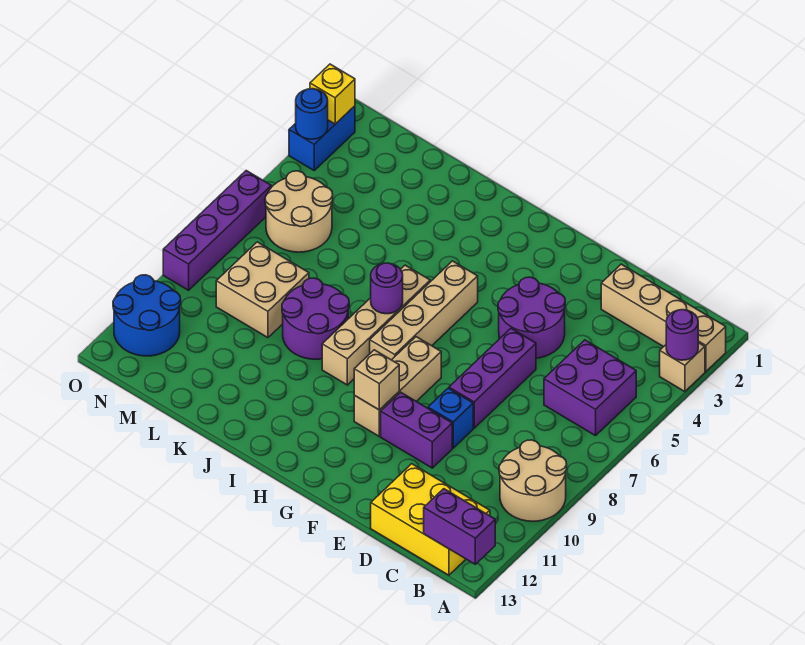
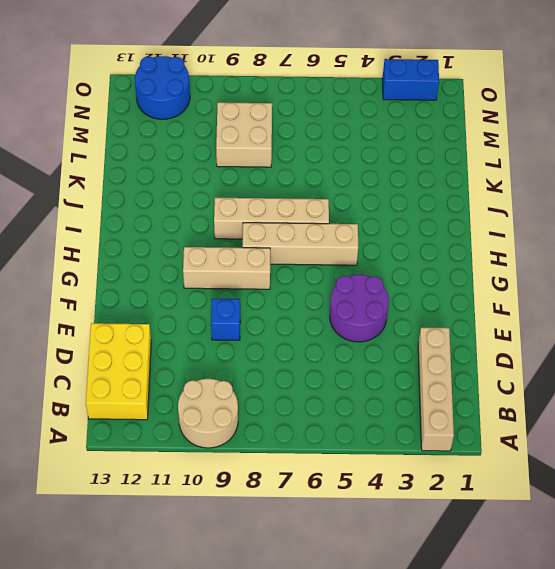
none -> tan 1x1 brick [660,343,705,392]
none -> purple 2x2 brick [544,340,636,436]
none -> purple 1x3 brick [449,328,536,428]

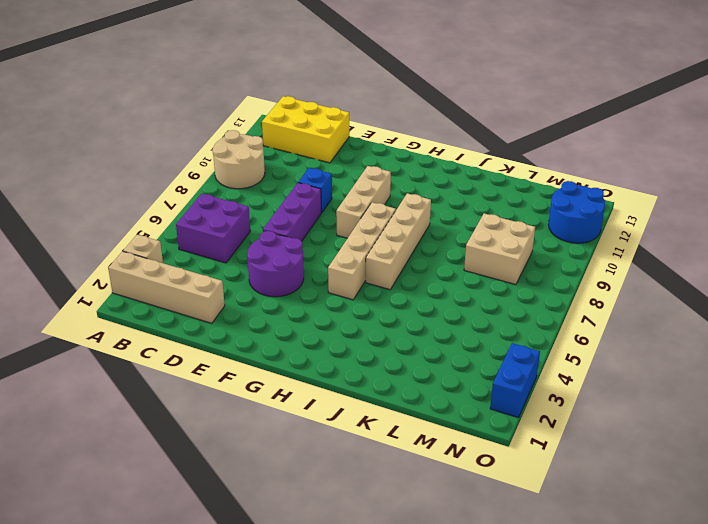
none -> purple 1x2 brick [381,392,452,468]
none -> purple 2x2 round brick [282,278,349,359]
none -> tan 2x2 round brick [265,171,333,252]

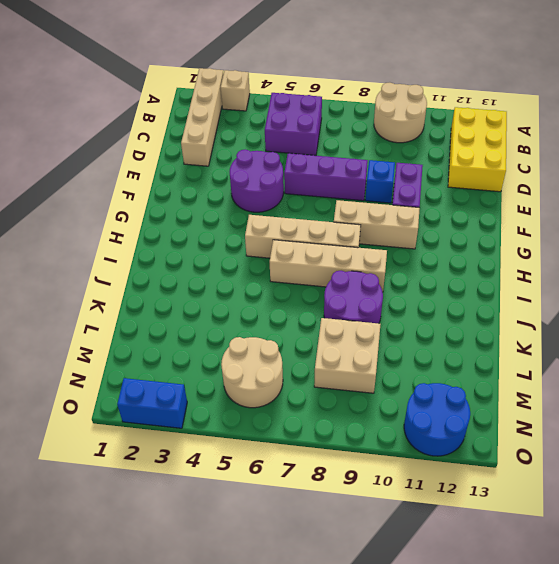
none -> purple 1x4 brick [163,171,271,290]
none -> purple 1x1 round brick [666,310,698,360]
none -> purple 1x2 brick [424,489,495,564]

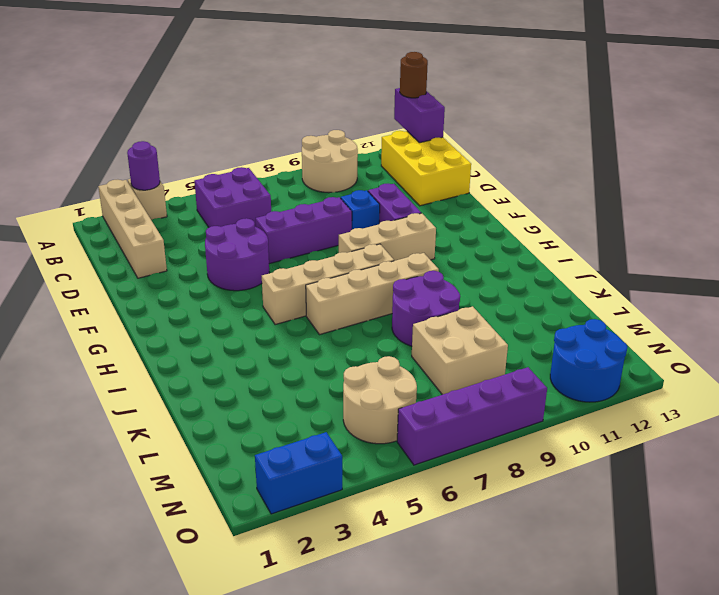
brown 1x1 round brick [400,52,428,98] -> none
none -> tan 1x1 brick [354,350,399,410]
none -> purple 1x1 round brick [371,263,403,314]
none -> yellow 1x1 brick [310,64,355,124]

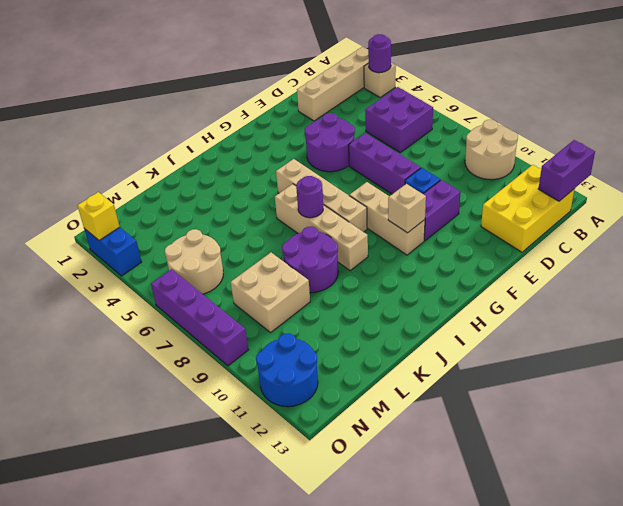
none -> blue 1x1 round brick [296,89,328,139]

